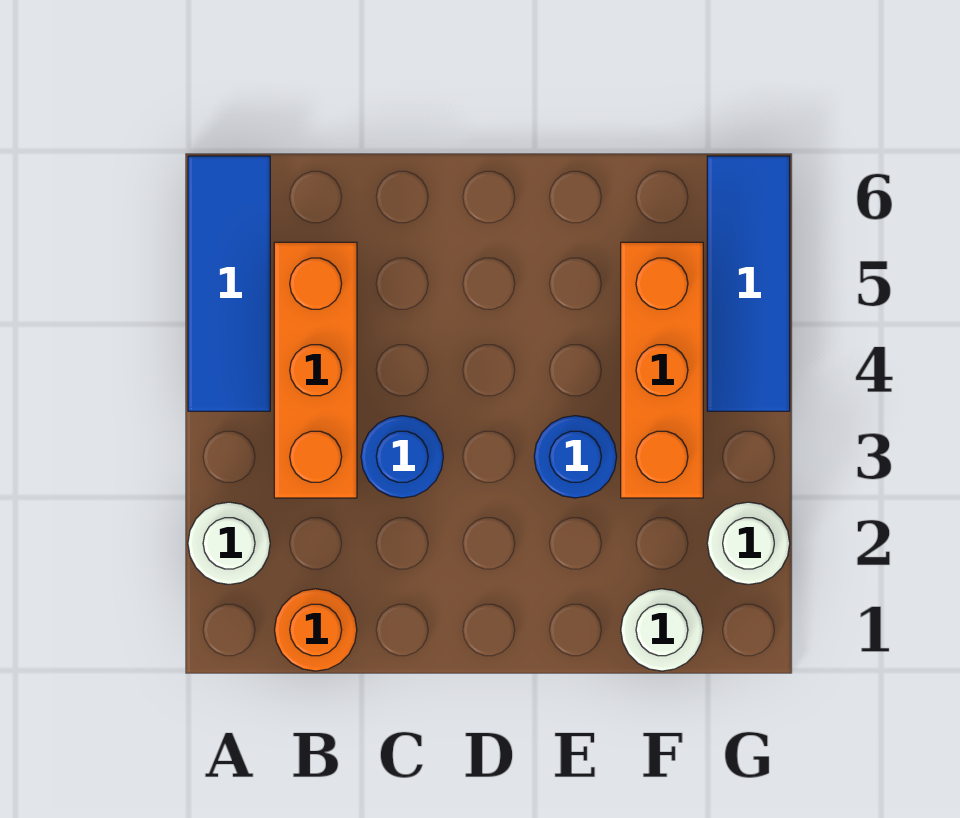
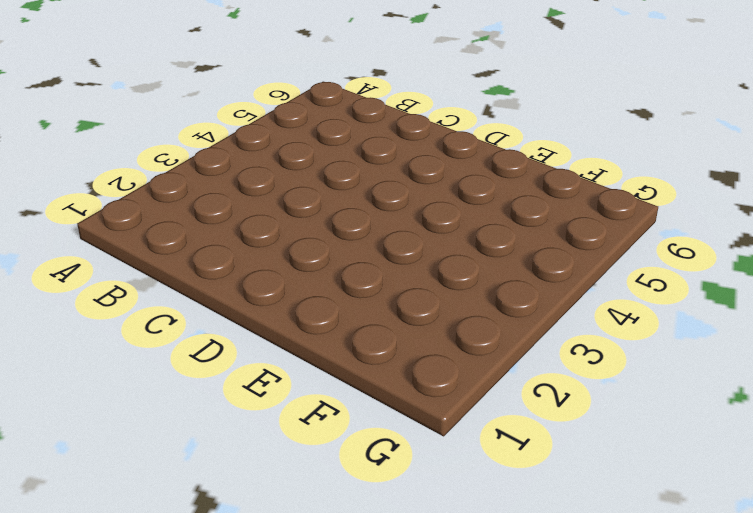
none -> white 1x1 round brick [188,502,270,585]
none -> blue 1x3 tile [188,156,270,411]

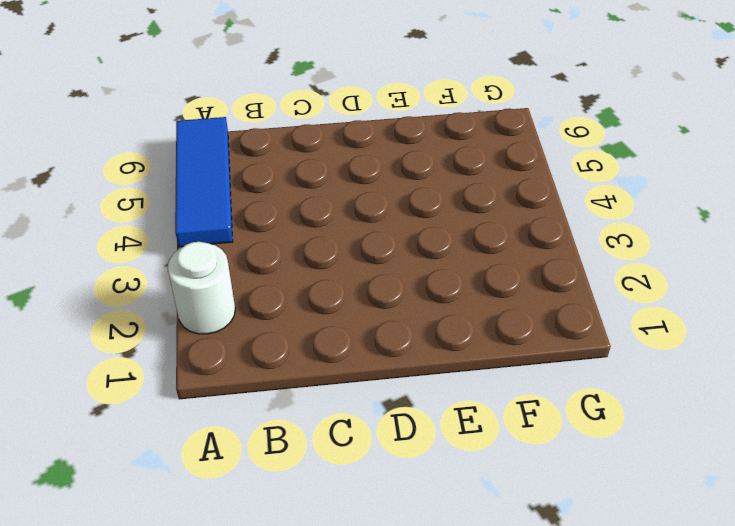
none -> orange 1x1 round brick [275,589,357,671]
none -> orange 1x3 brick [274,242,357,498]

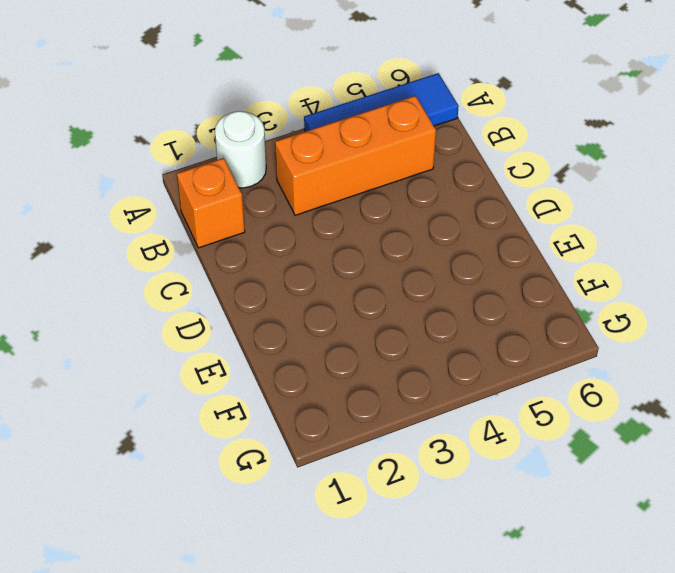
orange 1x1 brick [177,158,245,248] -> orange 1x1 round brick [275,589,357,671]
none -> blue 1x1 round brick [361,416,443,498]
none -> blue 1x1 round brick [534,416,617,498]

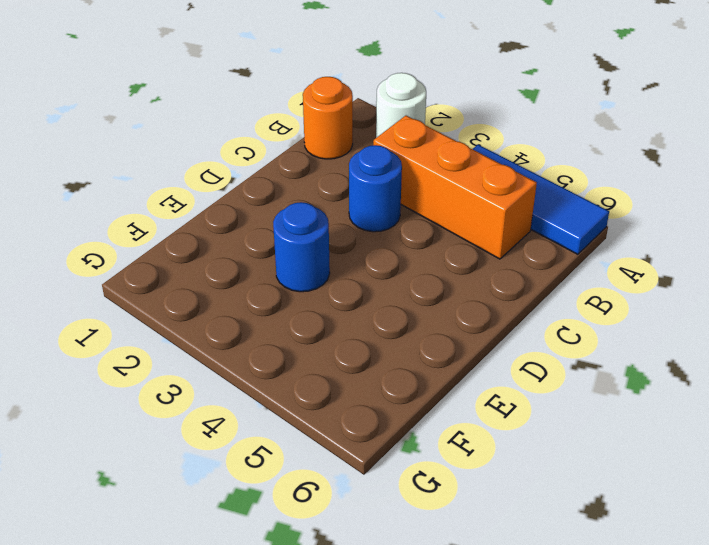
none -> white 1x1 round brick [621,589,703,671]
none -> orange 1x3 brick [621,242,703,498]

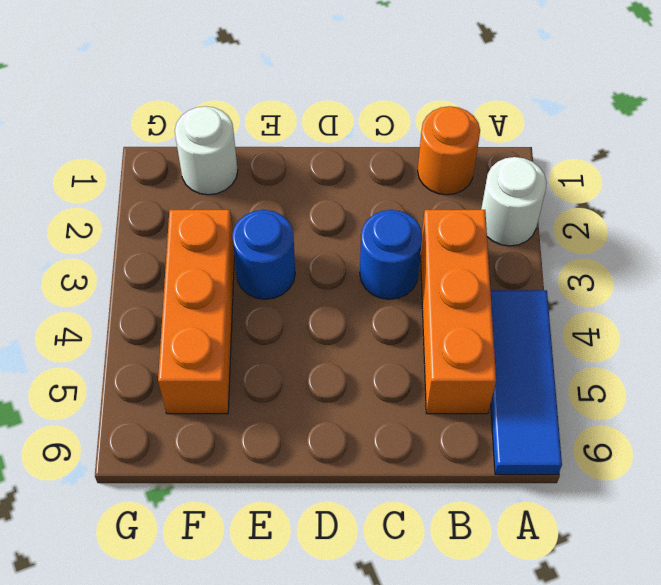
none -> white 1x1 round brick [707,502,790,585]
none -> blue 1x3 tile [707,156,790,411]

